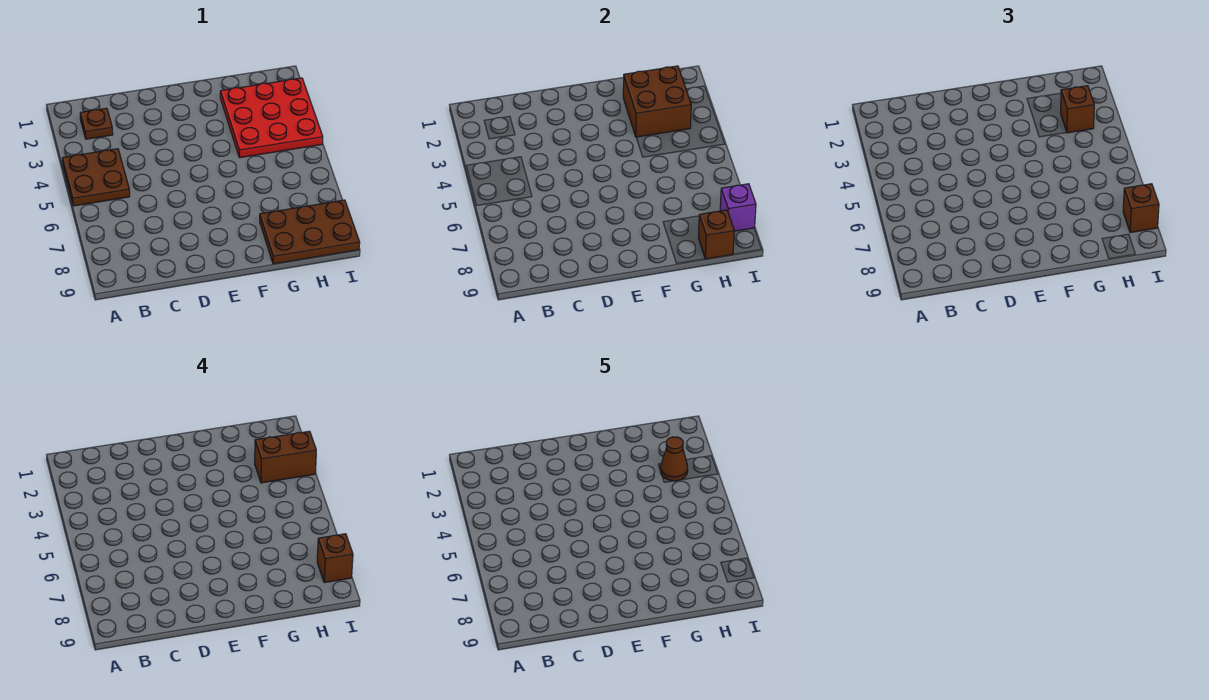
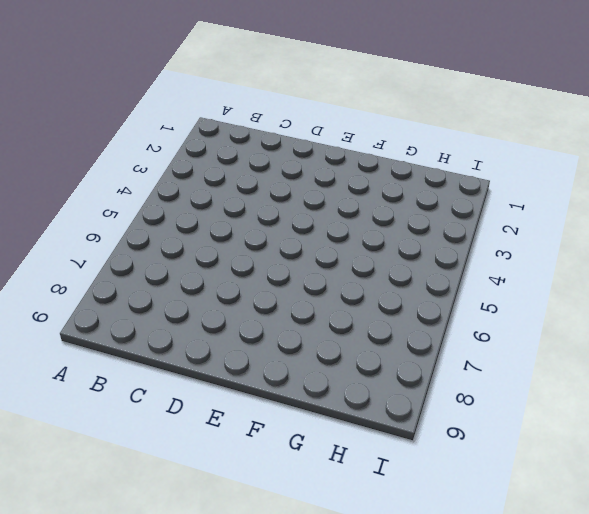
none -> brown 2x2 plate [62,149,130,206]
none -> brown 1x1 plate [80,108,113,139]
none -> red 3x3 plate [220,78,323,158]

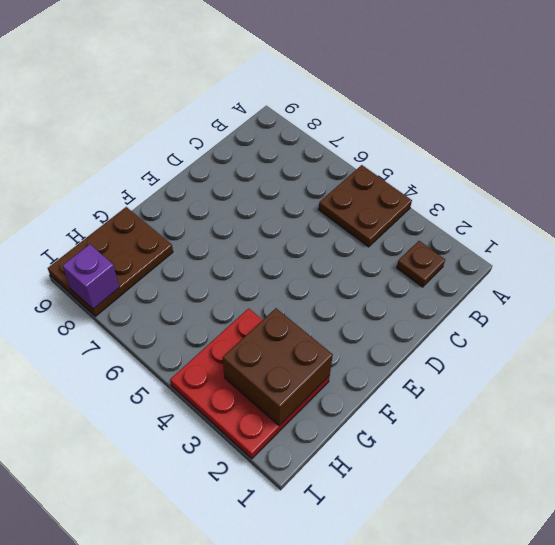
none -> brown 1x1 brick [698,210,734,259]
none -> brown 1x1 brick [1061,86,1094,133]
none -> brown 1x1 brick [1123,184,1159,233]

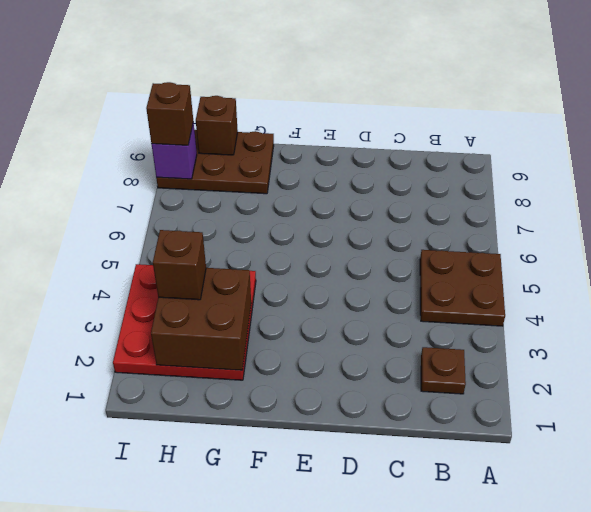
none -> brown 1x2 brick [255,431,316,483]
none -> brown 1x1 brick [317,534,353,583]
none -> brown 1x1 cone [660,437,688,481]

